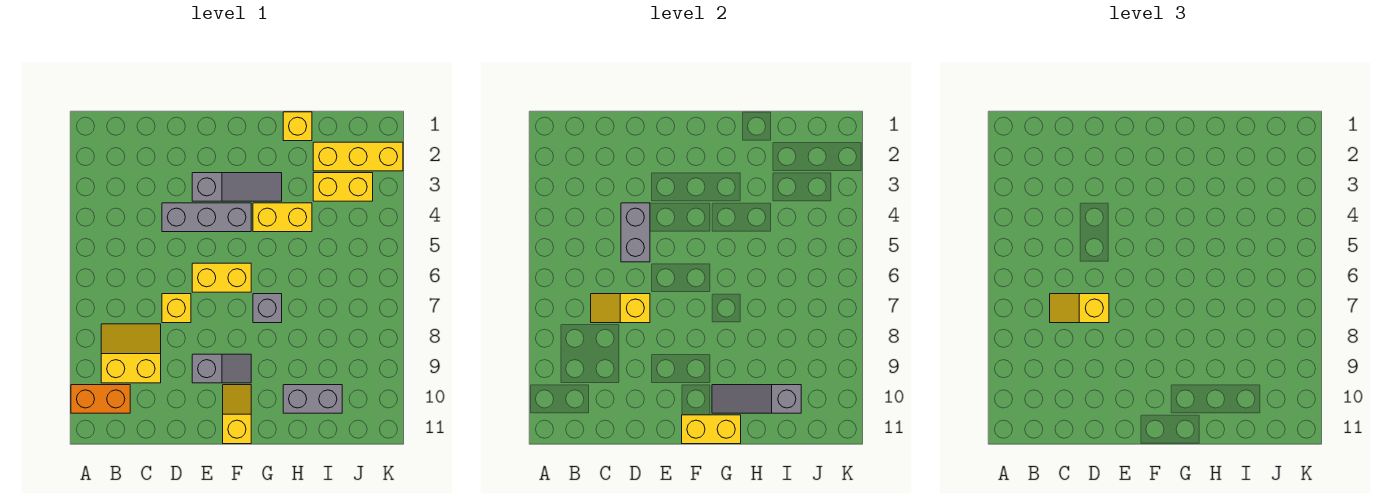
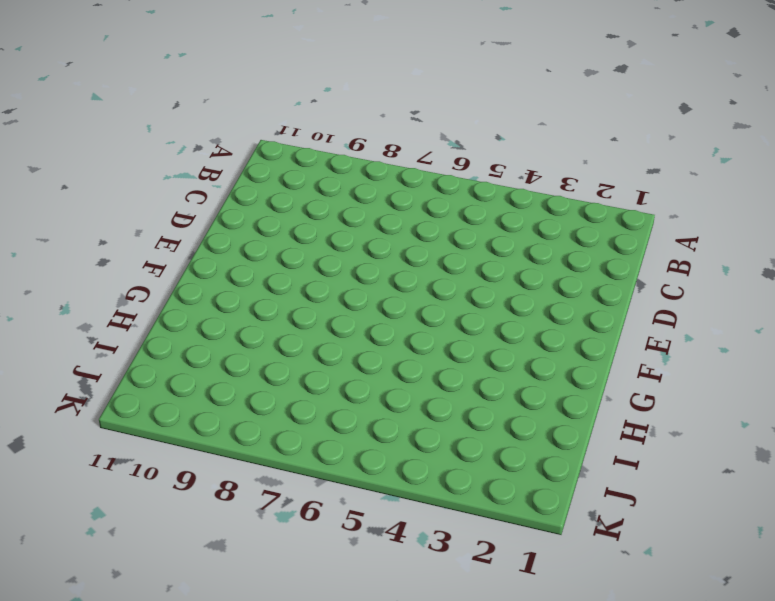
none -> orange 1x2 brick [71,385,130,413]
none -> yellow 2x2 slope [101,324,161,383]
none -> grey 1x3 brick [162,203,251,232]

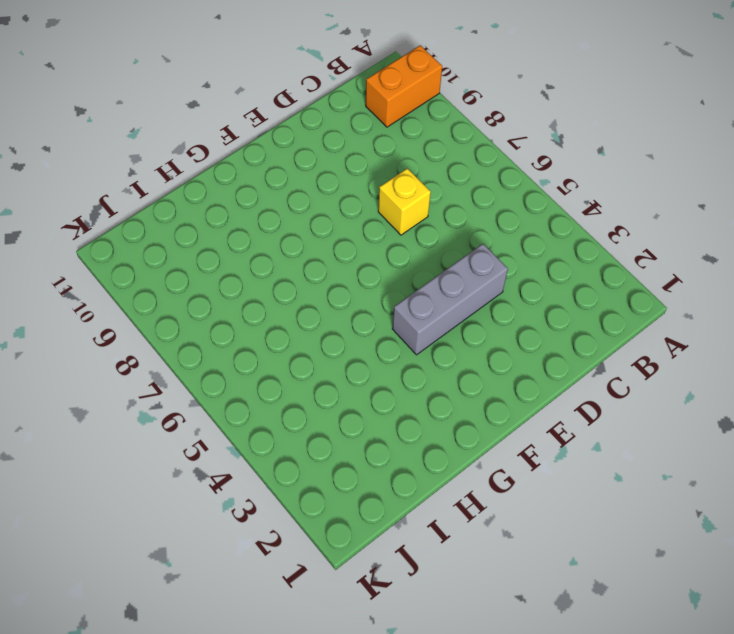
none -> yellow 2x2 slope [101,324,161,383]
none -> grey 1x3 slope [192,173,282,201]
none -> yellow 1x2 brick [192,263,251,292]

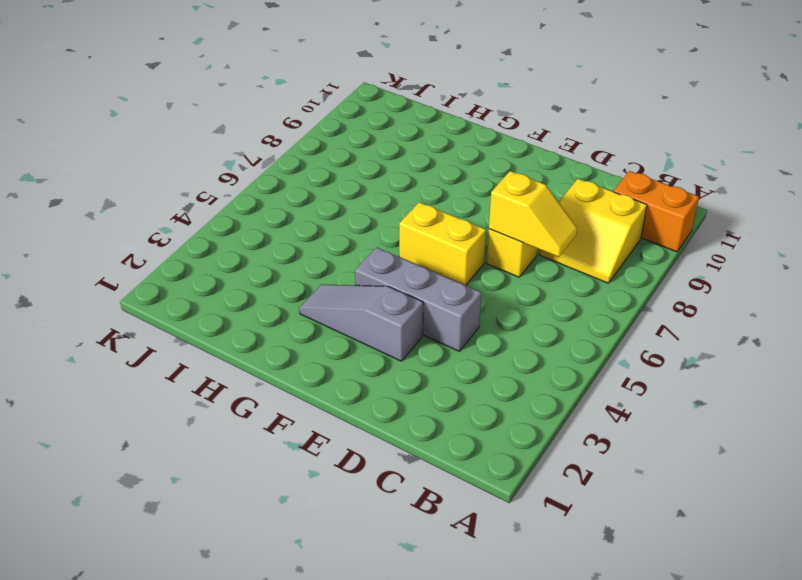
none -> grey 1x2 slope [192,354,251,383]
none -> yellow 1x2 slope [223,385,251,444]
none -> yellow 1x2 brick [253,203,312,232]

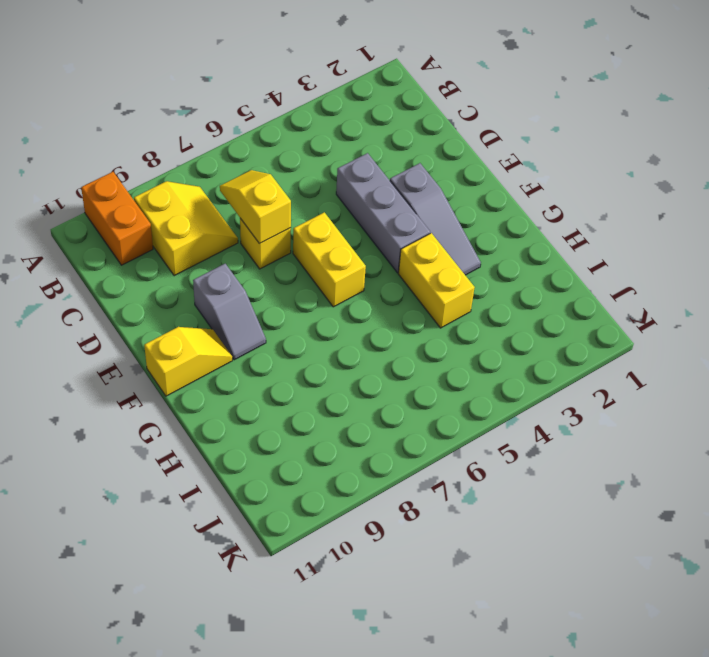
none -> grey 1x1 brick [253,294,282,323]
none -> yellow 1x1 brick [283,112,312,141]
none -> grey 1x2 brick [283,385,342,413]

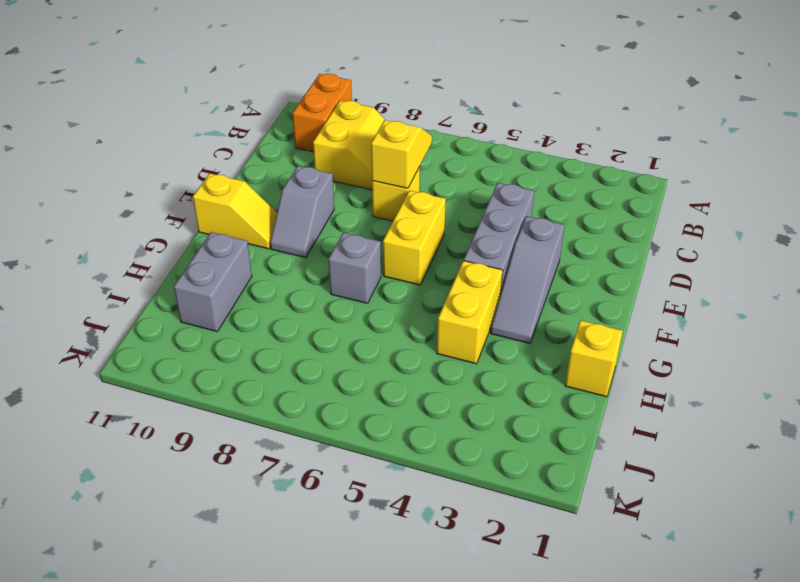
none -> yellow 1x3 brick [313,142,403,171]
none -> yellow 1x2 brick [313,173,373,201]
none -> grey 1x2 brick [621,203,650,262]

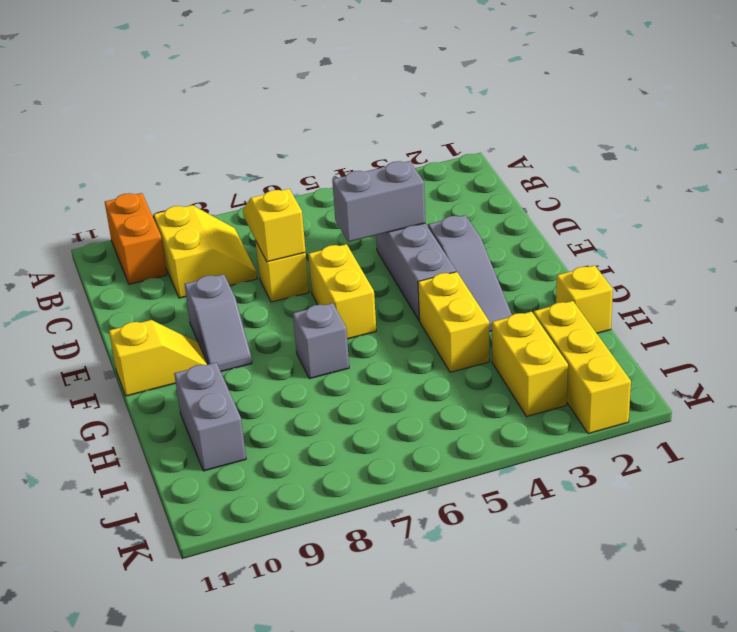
none -> yellow 1x2 brick [682,415,741,444]
none -> grey 1x3 slope [712,385,801,413]
none -> yellow 1x2 slope [1050,294,1109,323]

